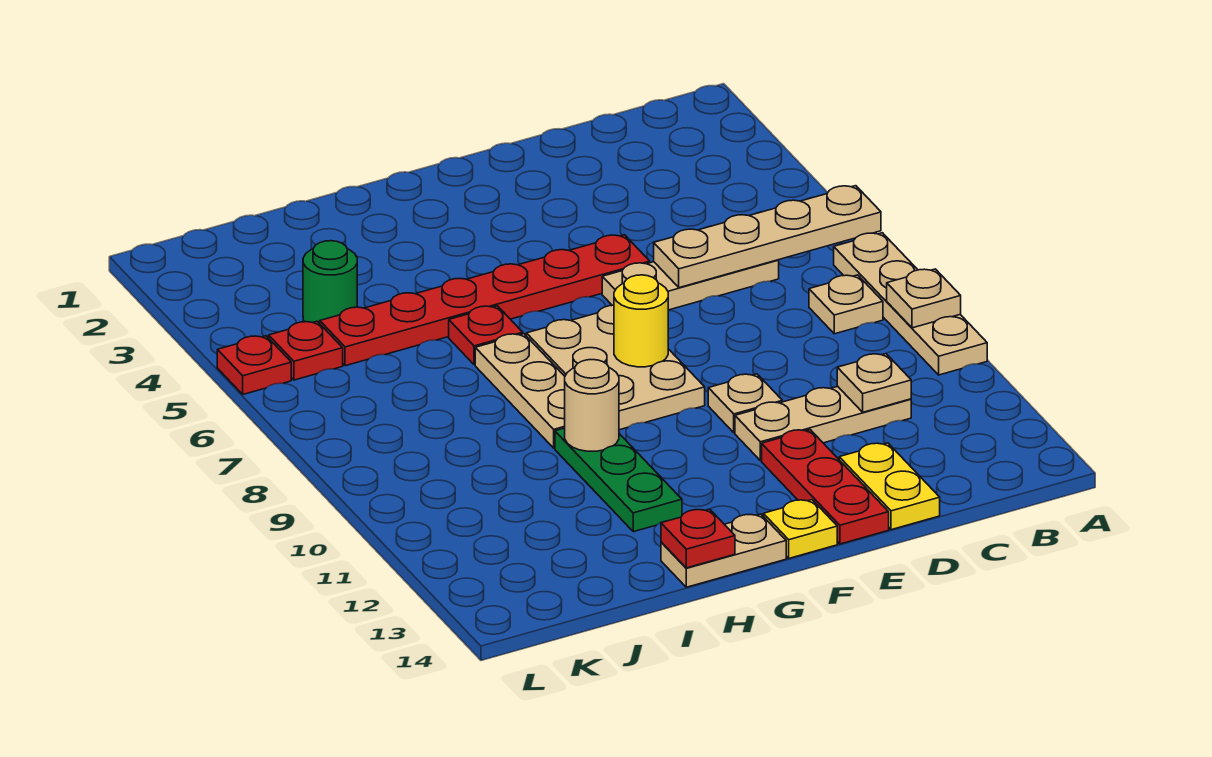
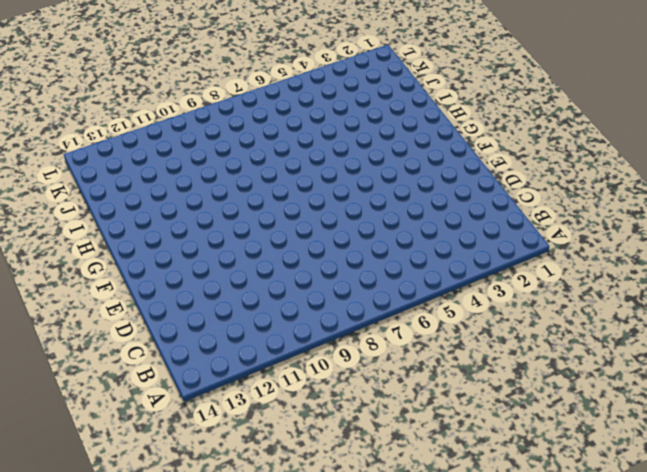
none -> tan 1x4 plate [834,233,987,375]
none -> tan 1x1 plate [809,275,883,334]
none -> tan 1x3 plate [602,260,779,310]

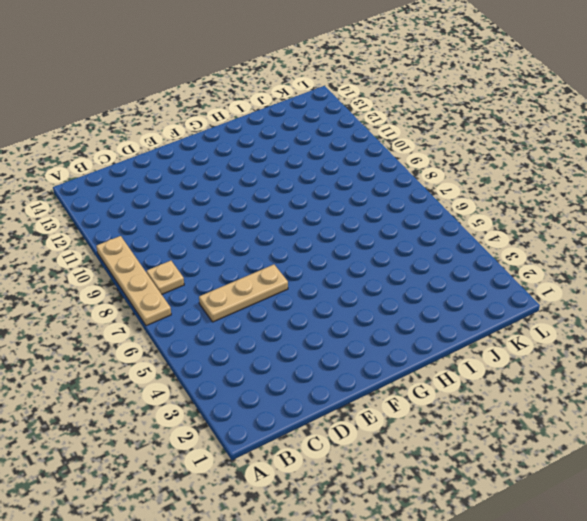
none -> tan 1x3 plate [735,387,911,461]
none -> yellow 1x2 plate [839,443,940,530]
none -> red 1x6 plate [320,235,650,366]

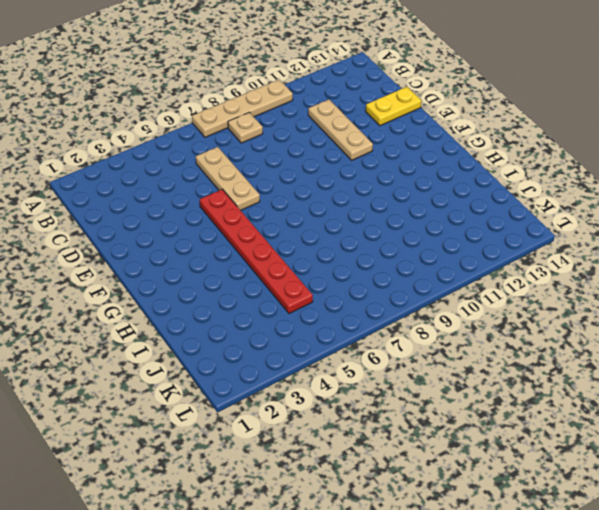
none -> tan 1x1 plate [708,374,782,433]
none -> red 1x3 plate [762,430,889,544]
none -> tan 2x3 plate [526,305,705,430]

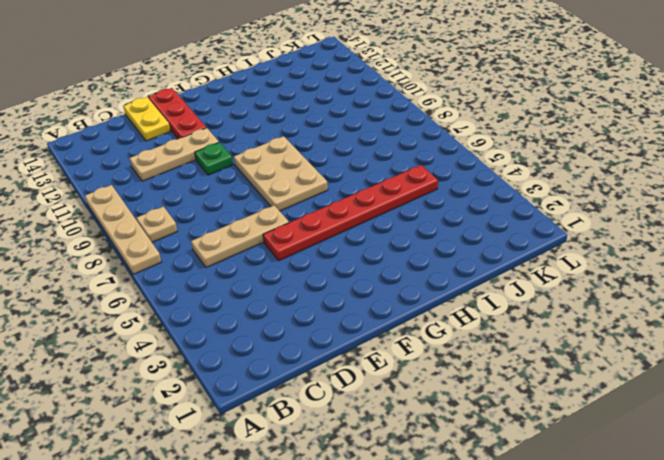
green 1x1 plate [195,142,233,175] -> tan 1x1 plate [708,374,782,433]
none -> yellow 1x1 plate [763,500,837,558]
none -> tan 1x2 plate [661,514,786,587]
none -> red 1x1 plate [449,306,523,365]

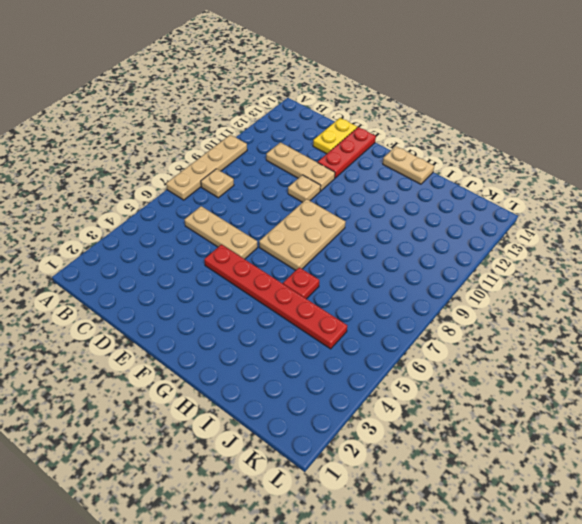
none -> yellow 1x1 plate [763,500,837,558]
none -> tan 1x3 plate [475,334,565,448]
none -> green 1x3 plate [555,428,682,532]

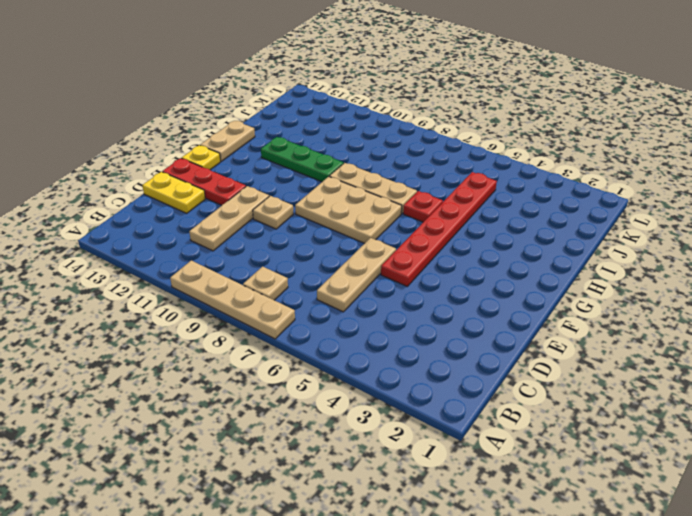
none -> green 1x1 round brick [303,241,357,323]
none -> red 1x1 plate [269,321,343,380]
none -> red 1x1 plate [217,336,291,394]

